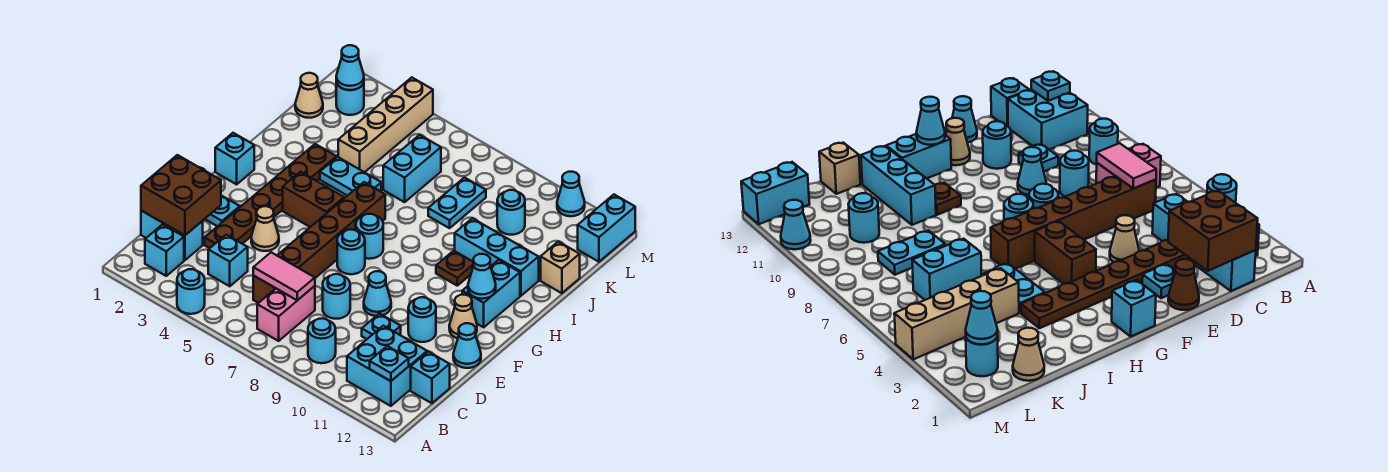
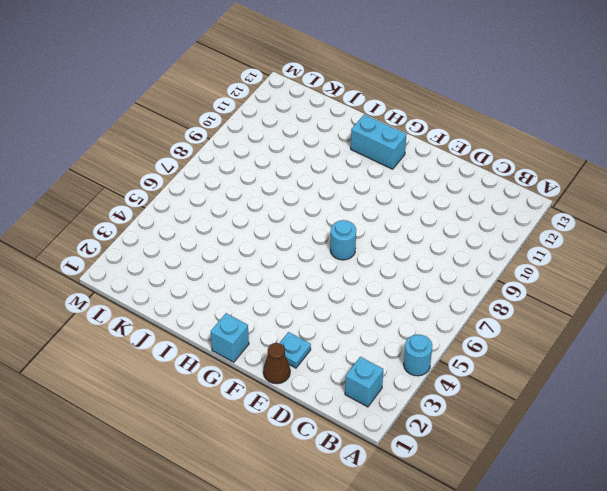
none -> pink 1x2 brick [257,286,315,341]
none -> cyan 1x1 round brick [308,318,336,363]
none -> cyan 2x2 brick [347,326,427,406]
none -> cyan 1x2 brick [141,211,203,260]

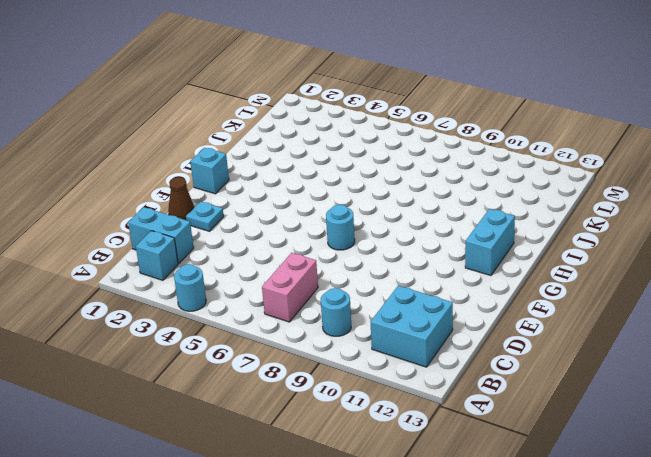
none -> cyan 1x1 brick [208,235,248,286]
none -> brown 1x6 brick [253,182,385,303]
none -> cyan 1x1 brick [411,352,450,403]
none -> brown 1x6 plate [205,144,336,248]

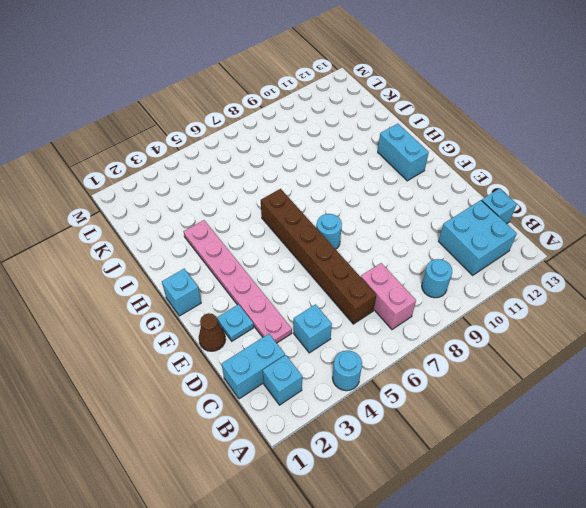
pink 1x6 plate [184,220,292,343] -> brown 1x6 plate [205,144,336,248]
none -> cyan 1x1 round brick [323,274,350,319]
none -> cyan 1x1 plate [362,314,401,339]
none -> tan 1x1 cone [251,206,279,251]
none -> cyan 1x1 cone [364,271,391,316]

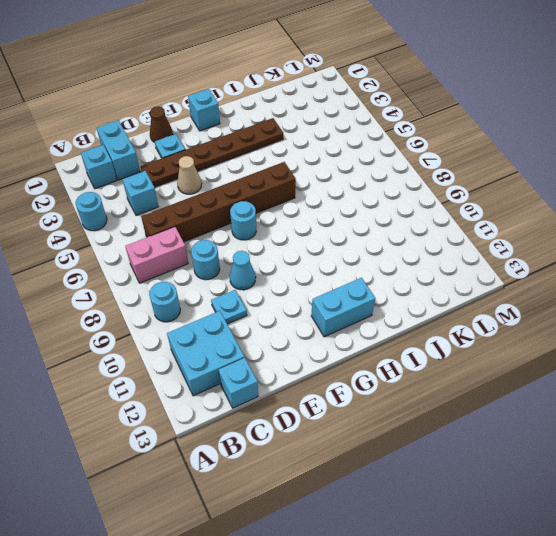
none -> cyan 1x1 round brick [408,297,436,342]
none -> cyan 1x1 cone [453,323,481,368]
none -> tan 1x1 cone [449,295,477,338]
none -> brown 1x2 brick [283,172,344,227]

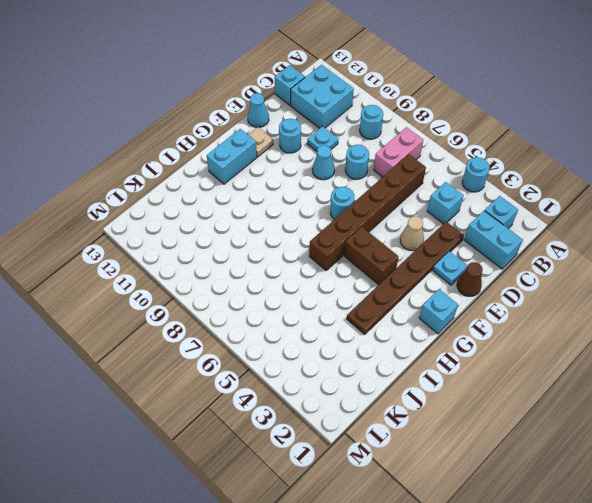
tan 1x1 plate [248,127,273,157] -> tan 1x1 cone [449,295,477,338]
none -> cyan 1x1 round brick [356,214,383,259]
none -> brown 1x1 plate [436,251,474,286]
none -> cyan 1x2 plate [320,157,381,196]
none -> cyan 1x3 brick [455,218,539,296]

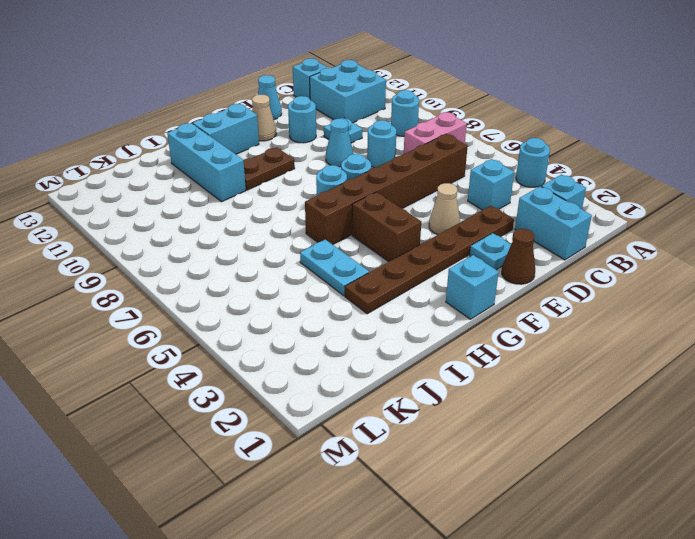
brown 1x2 plate [243,147,295,190] -> brown 1x1 plate [436,251,474,286]
none -> tan 1x4 brick [338,77,433,172]
none -> cyan 1x2 brick [383,135,441,202]
none -> cyan 1x2 plate [428,178,486,228]
none -> tan 1x1 brick [541,241,580,293]

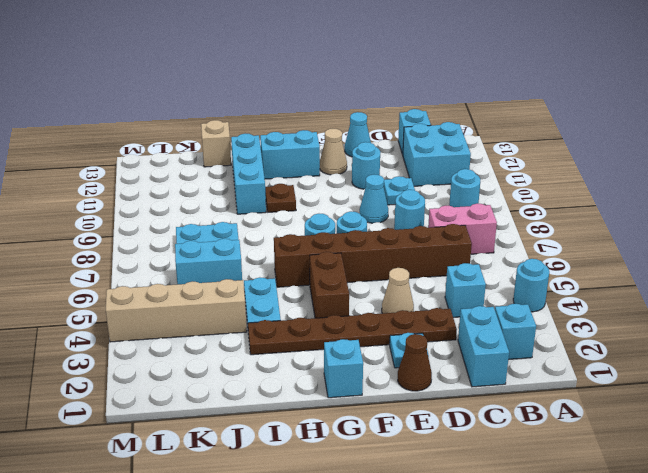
none -> tan 1x1 cone [295,73,323,118]
none -> cyan 1x1 round brick [497,190,525,235]
none -> cyan 1x1 round brick [336,82,364,115]
none -> cyan 1x2 brick [578,195,635,262]

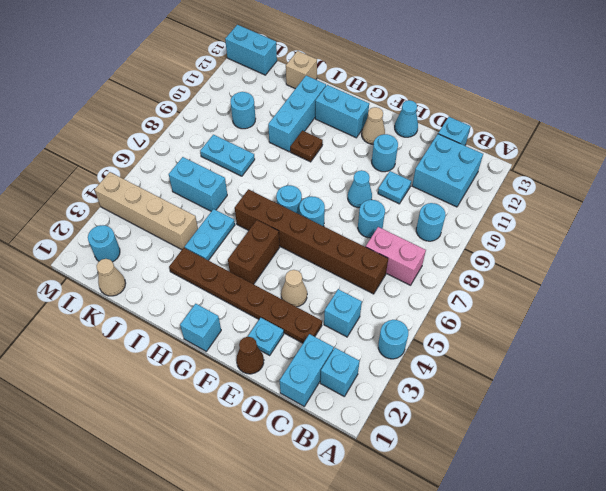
none -> cyan 1x1 cone [557,172,585,216]
none -> cyan 1x1 plate [370,346,409,381]
none -> brown 2x2 brick [141,155,221,235]
none -> pink 1x2 tile [253,252,315,300]

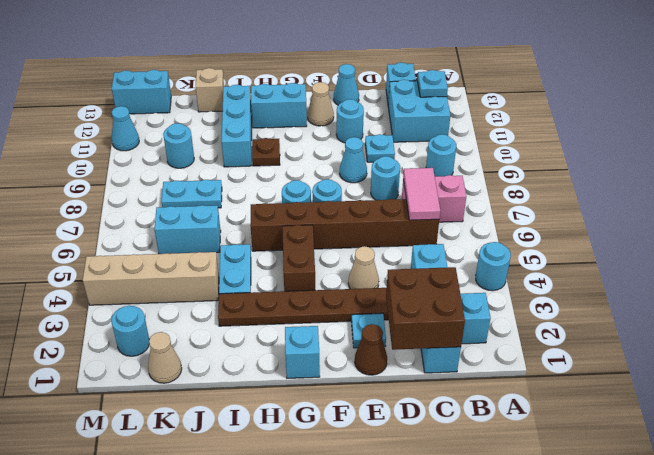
none -> cyan 1x1 cone [468,254,496,299]
none -> cyan 1x1 cone [336,45,364,90]

